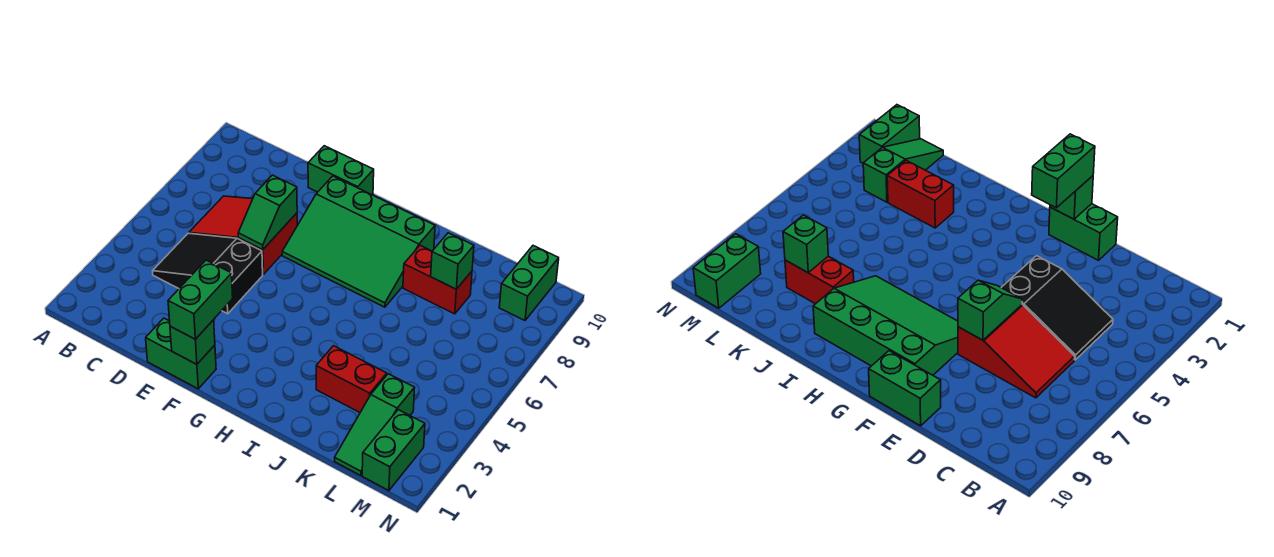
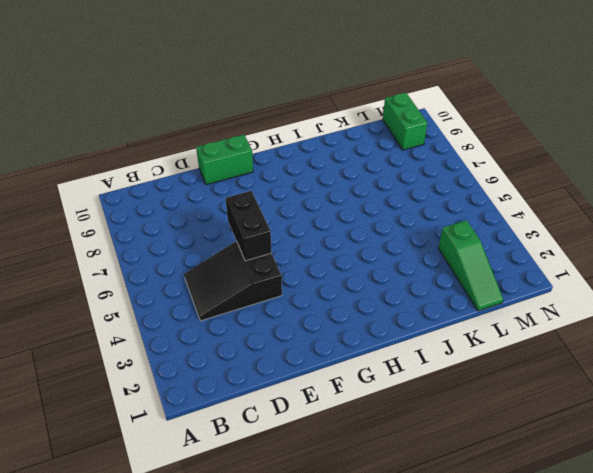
black 1x2 brick [226,191,271,261] -> green 1x2 slope [238,175,297,250]
none -> red 2x3 slope [189,196,297,274]
none -> green 1x2 brick [146,318,216,389]
none -> green 3x4 slope [282,176,435,307]

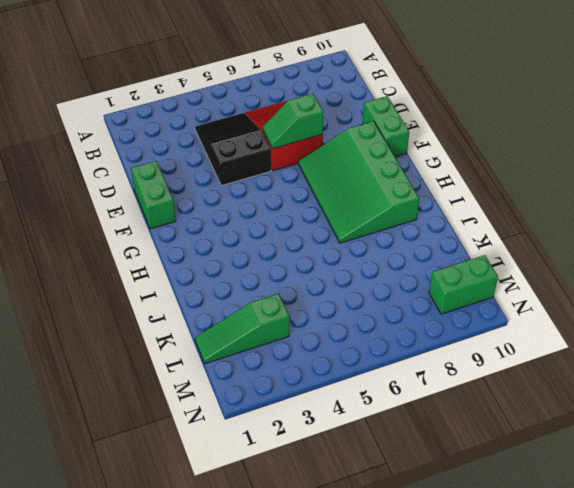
none -> red 1x2 brick [316,346,387,412]
none -> red 1x2 brick [403,245,472,314]
none -> green 1x2 brick [362,410,425,491]

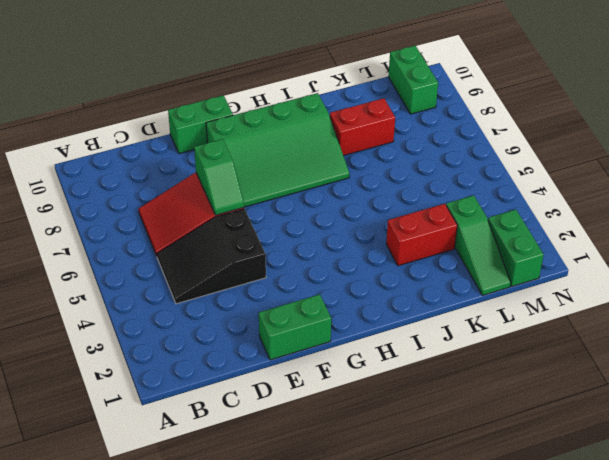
none -> green 1x1 brick [170,320,215,364]
none -> green 1x1 brick [431,233,474,289]
none -> green 1x2 brick [168,260,233,339]

